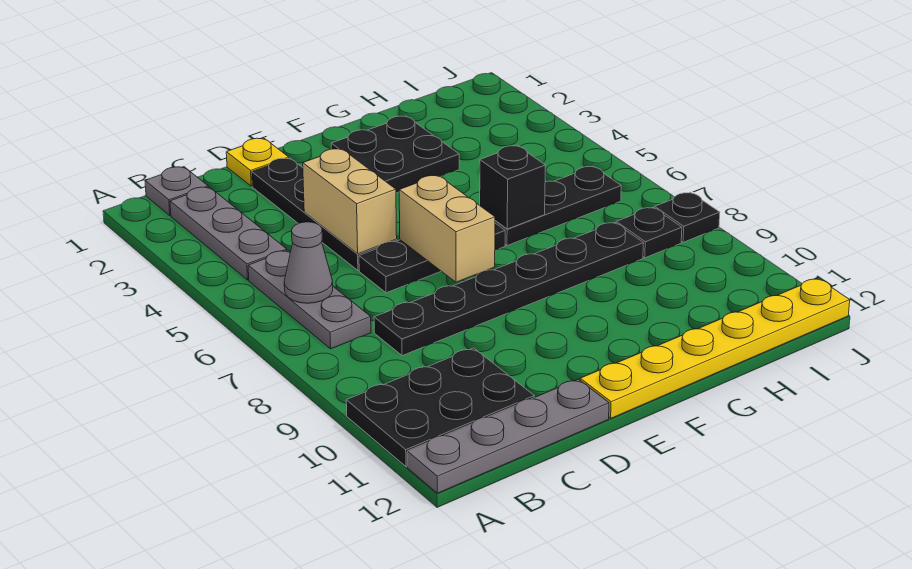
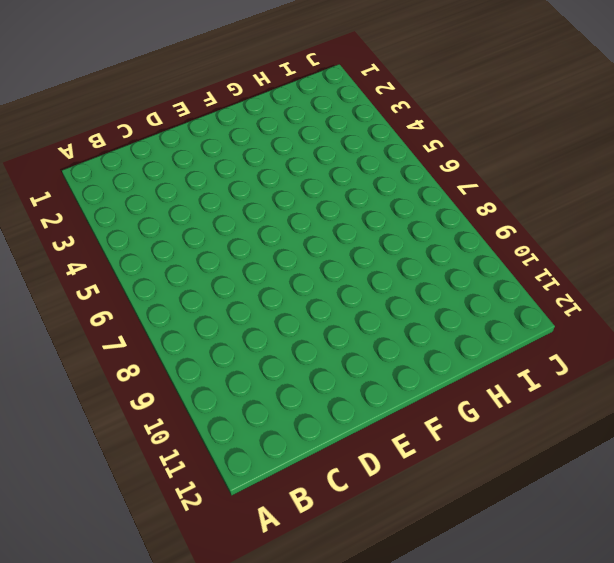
none -> black 2x3 plate [346,348,534,467]
none -> grey 1x4 plate [407,379,609,493]
none -> grey 1x1 plate [145,167,208,216]

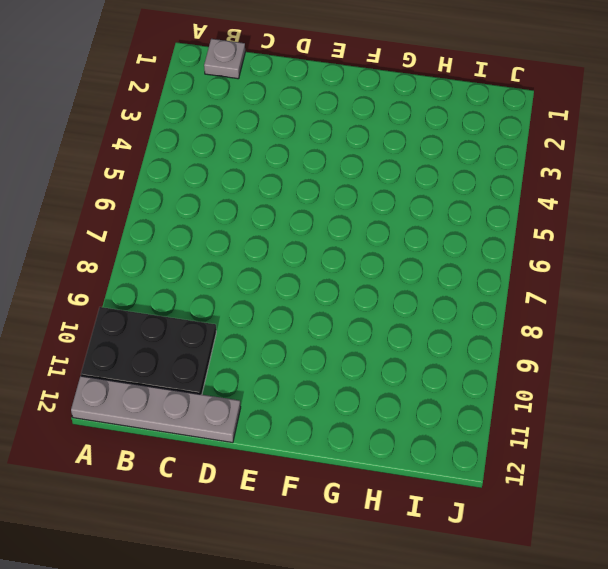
none -> grey 1x3 plate [170,187,287,280]
none -> grey 1x3 plate [248,250,371,349]
none -> black 1x6 plate [374,222,644,356]

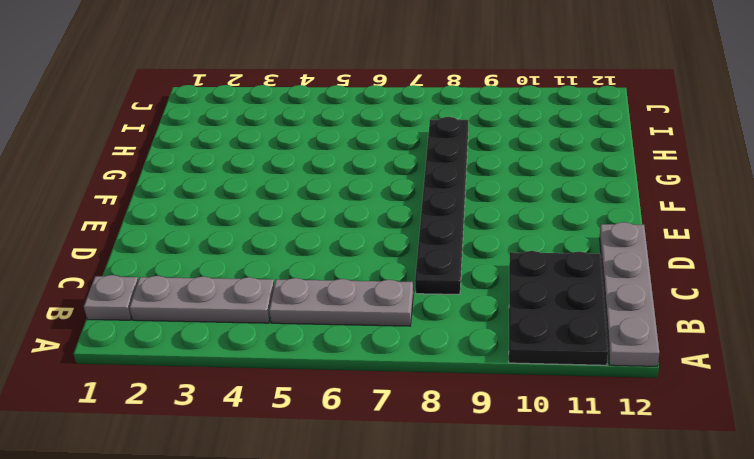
none -> yellow 1x1 plate [226,138,289,186]
none -> black 1x4 plate [252,158,397,270]
none -> black 1x3 plate [359,223,505,293]

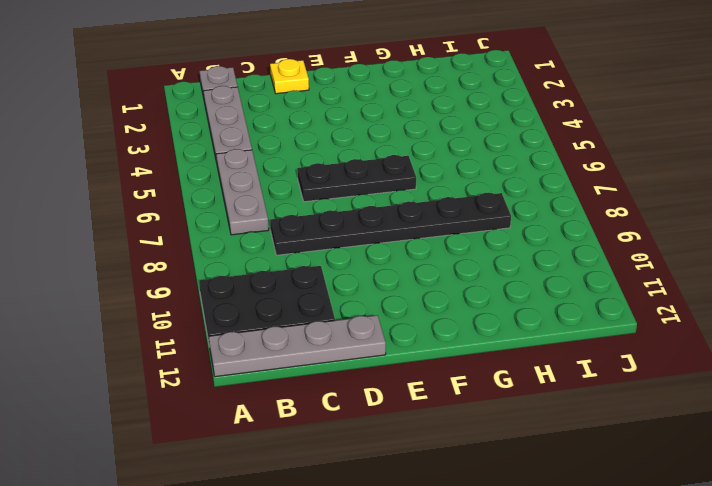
none -> black 1x4 plate [252,158,397,270]
none -> yellow 1x6 plate [580,278,850,418]
none -> black 2x2 plate [331,116,459,193]

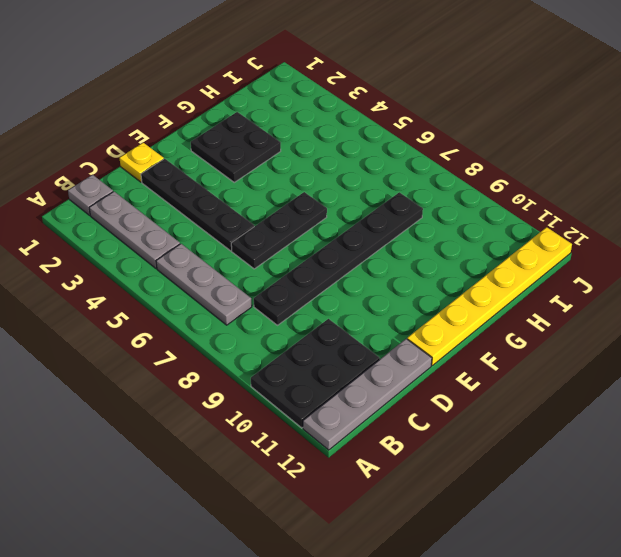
none -> black 1x3 plate [495,166,621,246]
none -> black 1x1 plate [616,207,682,258]
none -> black 1x1 plate [655,192,720,242]

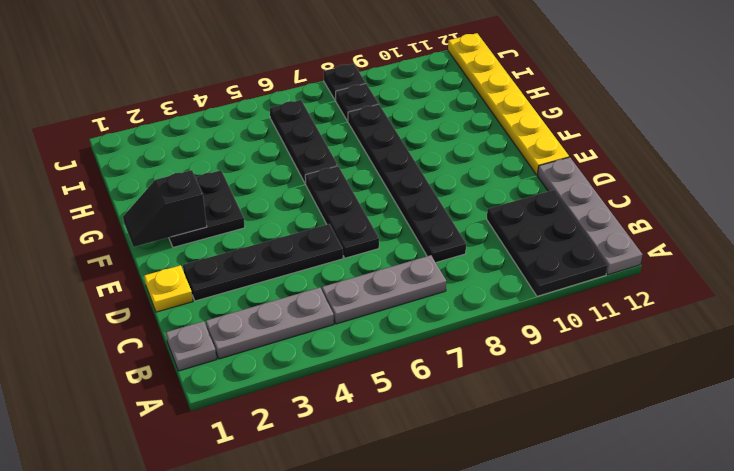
black 1x2 slope [123,170,207,247] -> none
none -> grey 1x1 cone [284,222,333,303]
none -> tan 1x2 brick [303,149,397,254]
none -> tan 1x2 brick [399,175,495,282]

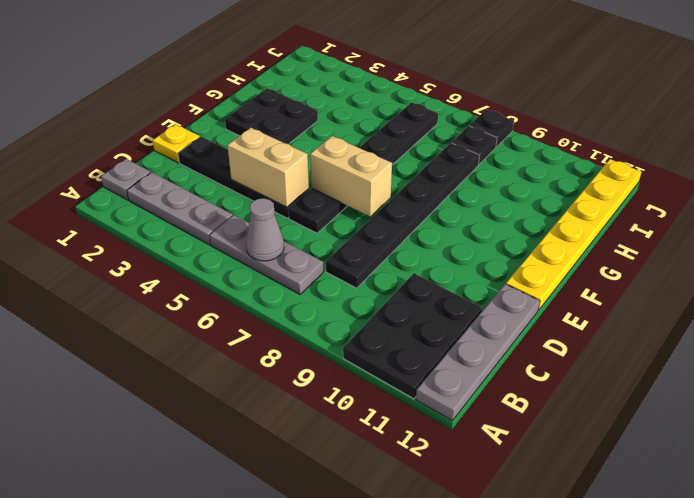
none -> black 1x1 brick [480,146,545,229]

